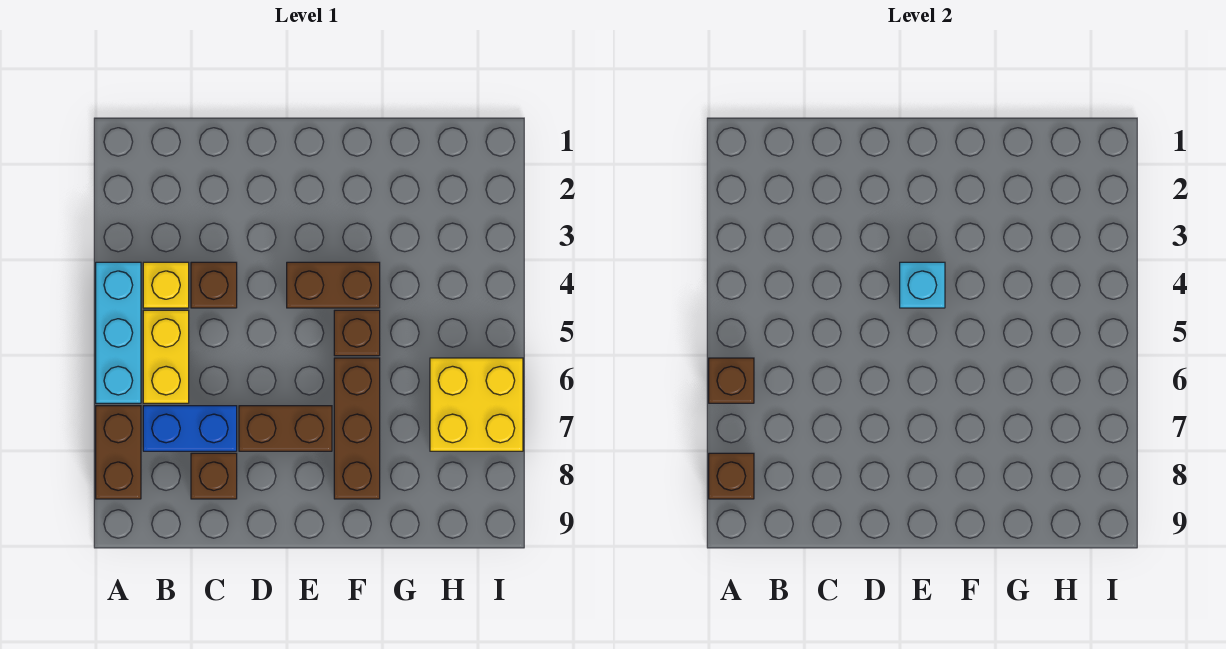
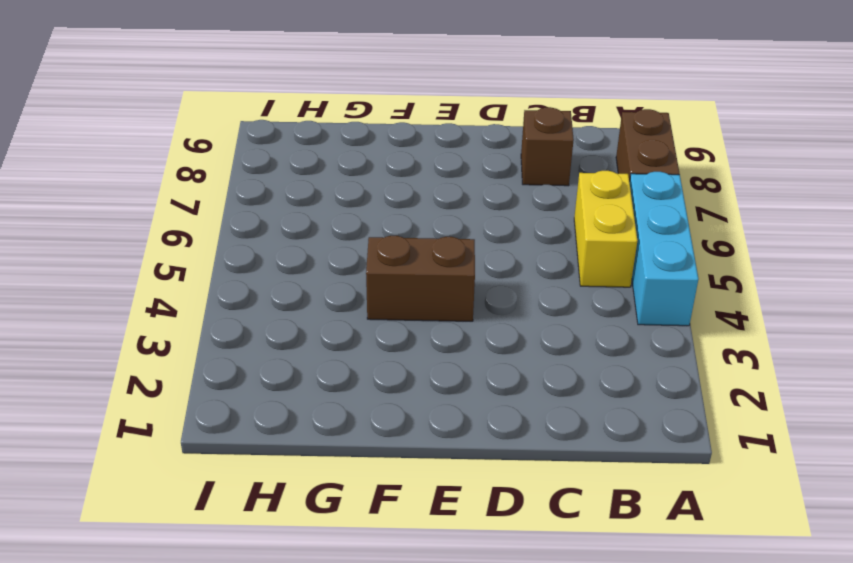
none -> yellow 1x1 brick [143,262,189,308]
none -> blue 1x2 brick [143,406,237,451]
none -> brown 1x1 brick [191,262,237,308]

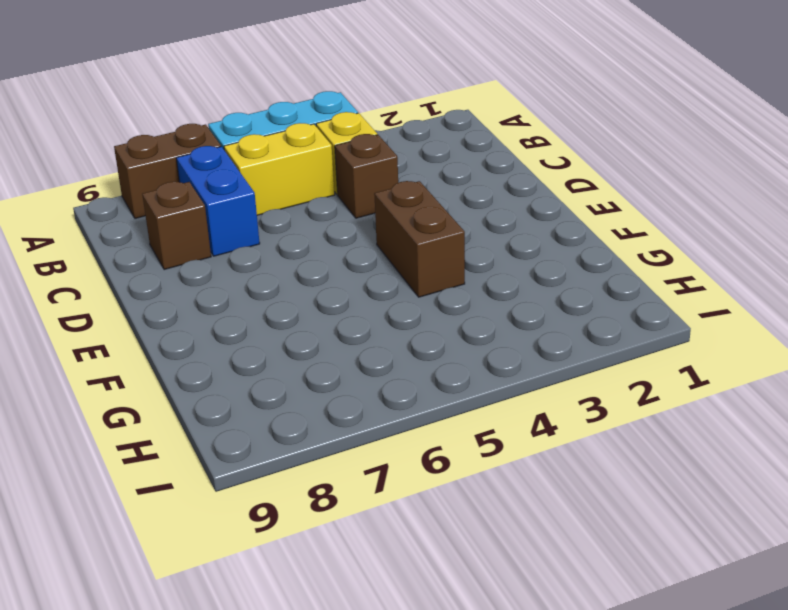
none -> brown 1x2 brick [239,406,332,451]
none -> brown 1x1 brick [334,310,380,356]
none -> brown 1x3 brick [334,358,380,499]

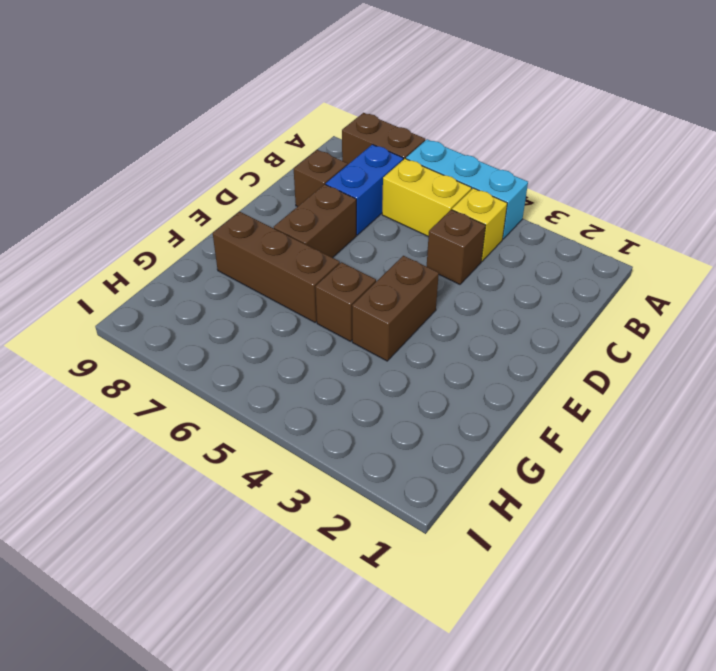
none -> yellow 2x2 brick [430,358,523,451]
none -> brown 1x1 brick [709,358,754,403]
none -> brown 1x1 brick [709,453,754,499]

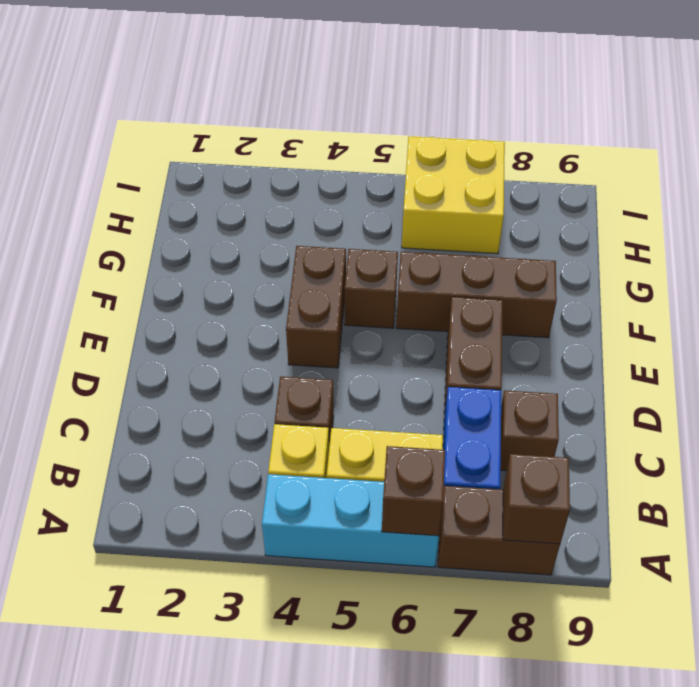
none -> cyan 1x1 brick [900,262,945,308]

